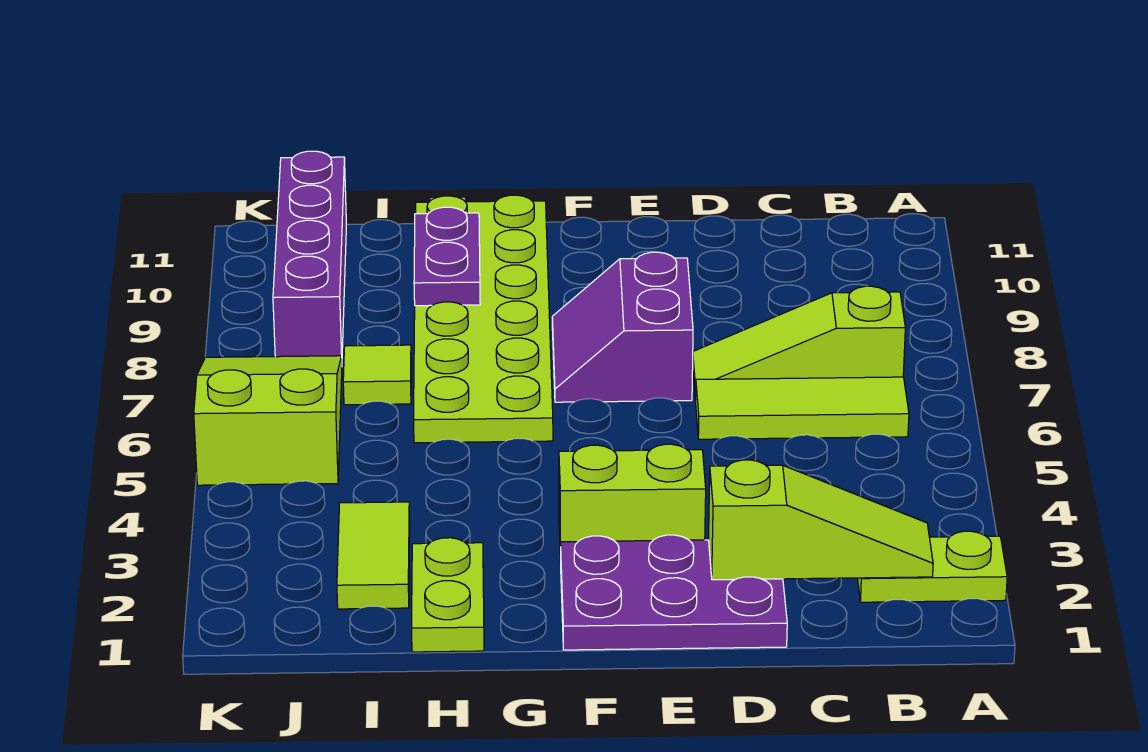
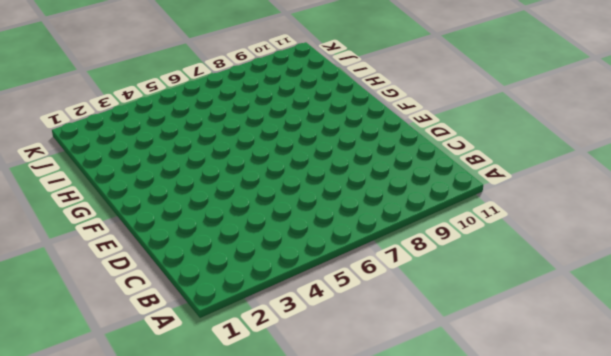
none -> lime 1x2 plate [858,531,1007,602]
none -> lime 1x3 tile [696,377,909,439]
none -> lime 1x3 slope [693,286,905,400]

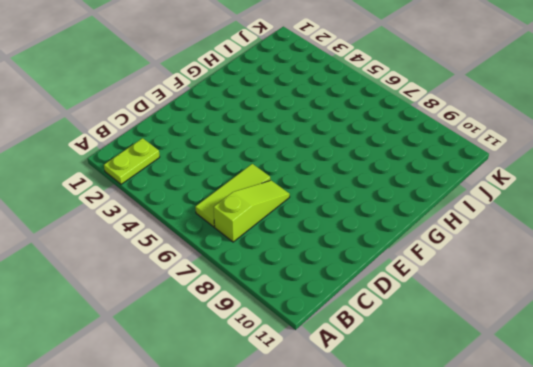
none -> purple 2x3 plate [561,535,787,650]
none -> lime 1x2 brick [559,444,706,563]
none -> purple 2x2 slope [552,252,693,402]

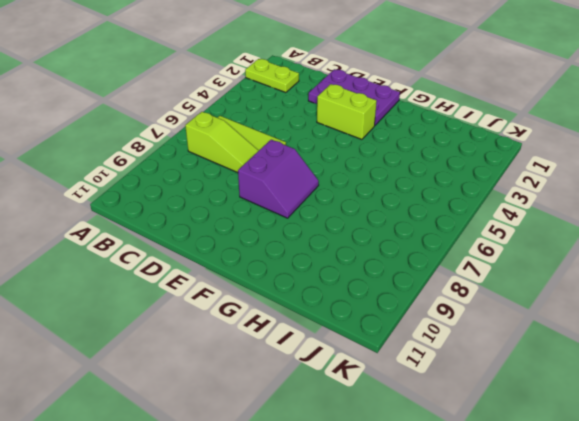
none -> lime 2x6 plate [414,195,553,443]
none -> lime 1x2 plate [412,538,484,652]
none -> lime 1x2 tile [337,502,410,609]

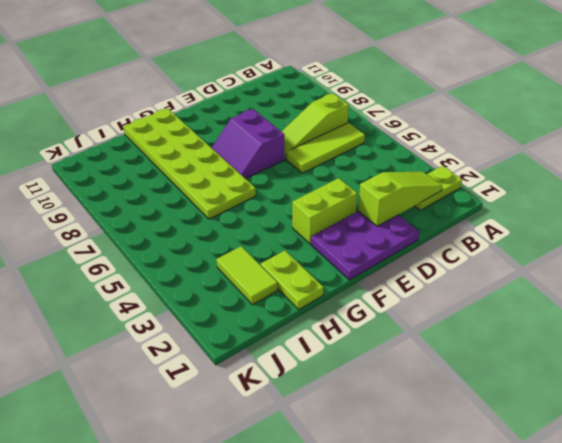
none -> lime 1x1 tile [343,345,411,405]
none -> lime 2x3 slope [194,356,342,485]
none -> purple 1x4 brick [273,151,346,357]

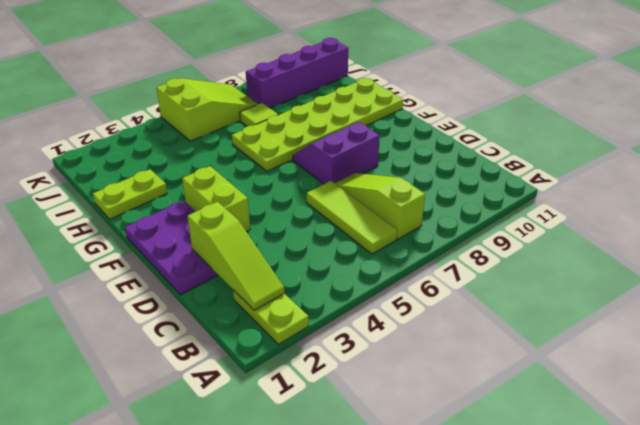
none -> lime 1x2 tile [337,502,410,609]
none -> purple 1x2 plate [414,207,480,306]

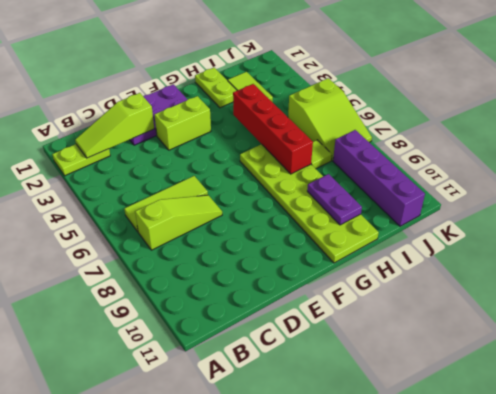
red 1x4 brick [233,84,313,174] -> none
none -> purple 2x2 slope [552,252,693,402]

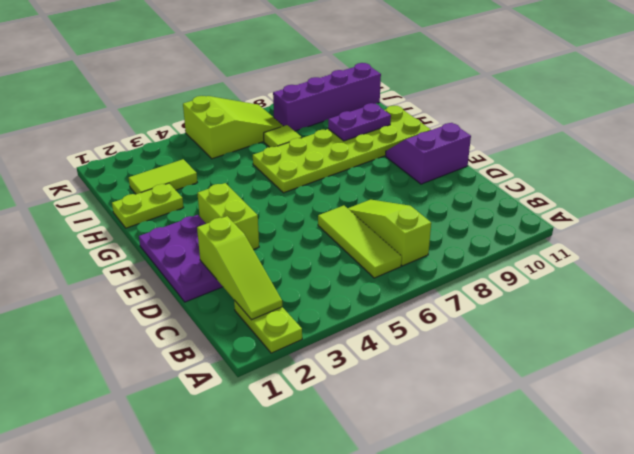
purple 2x2 slope [386,123,471,184] -> purple 2x2 slope moved to [552,252,693,402]

